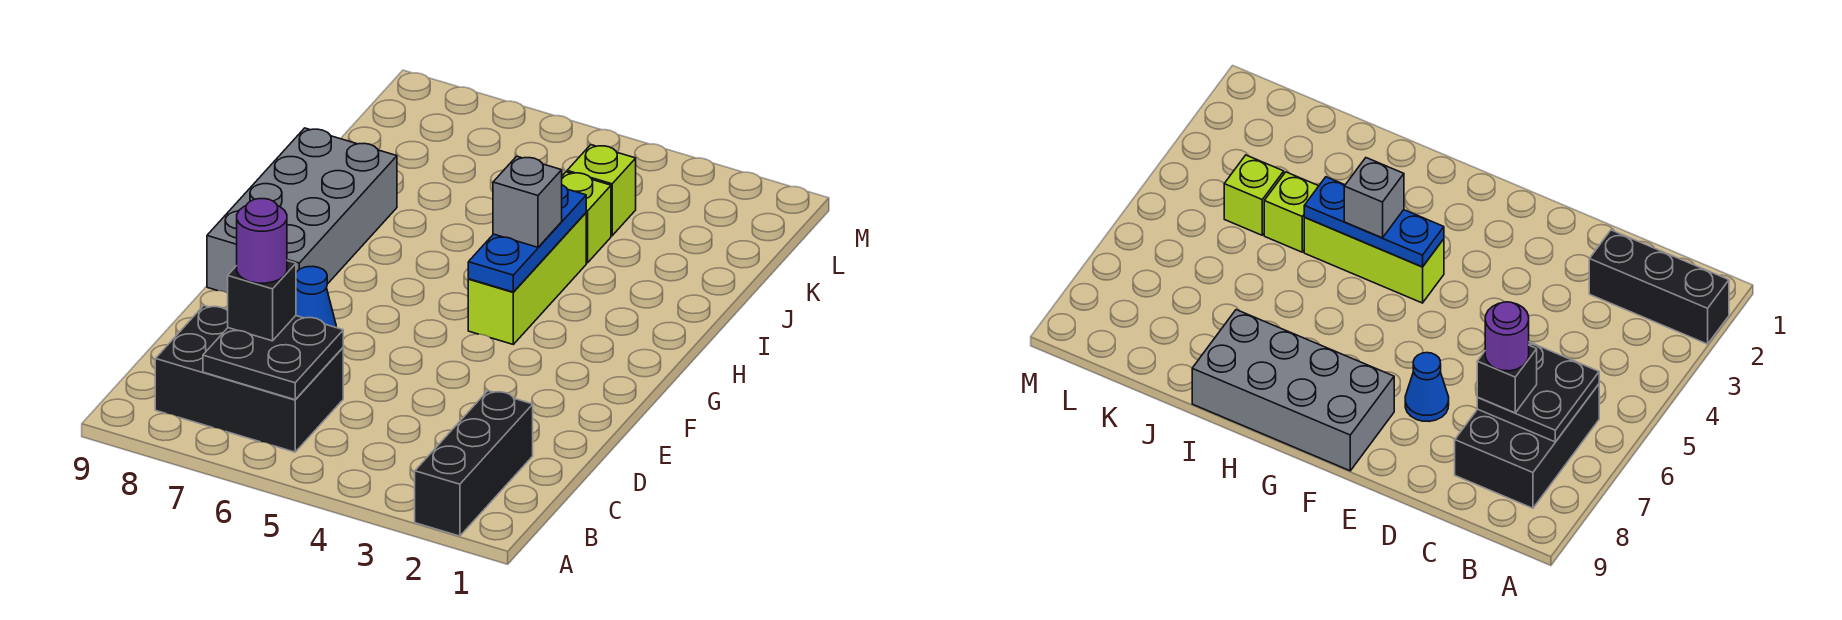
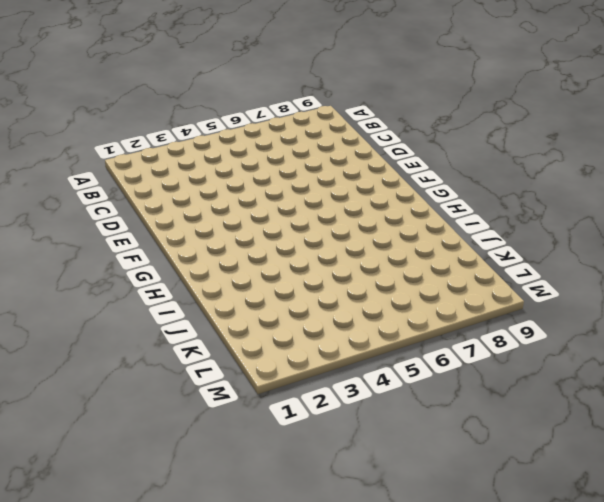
none -> black 1x3 brick [415,391,533,536]
none -> black 2x3 brick [155,306,343,452]
none -> blue 1x1 cone [296,267,336,327]

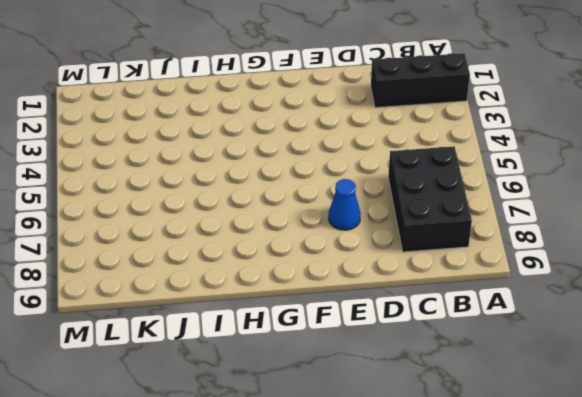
none -> grey 2x4 brick [207,128,397,293]
none -> lime 1x3 brick [468,213,586,344]
none -> lime 1x1 brick [562,172,611,263]

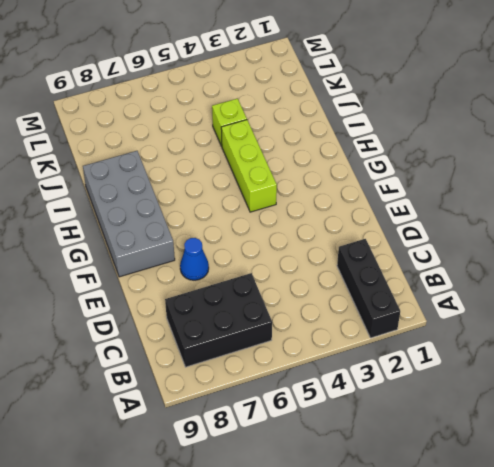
none -> lime 1x1 brick [567,145,636,236]
none -> black 2x2 plate [203,316,343,400]
none -> blue 1x3 plate [468,185,586,292]

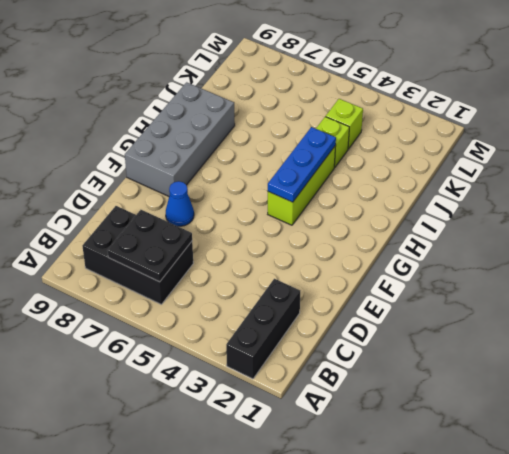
none -> black 1x1 brick [228,261,296,341]
none -> grey 1x1 brick [493,156,562,247]
none -> purple 1x1 round brick [237,199,287,283]

